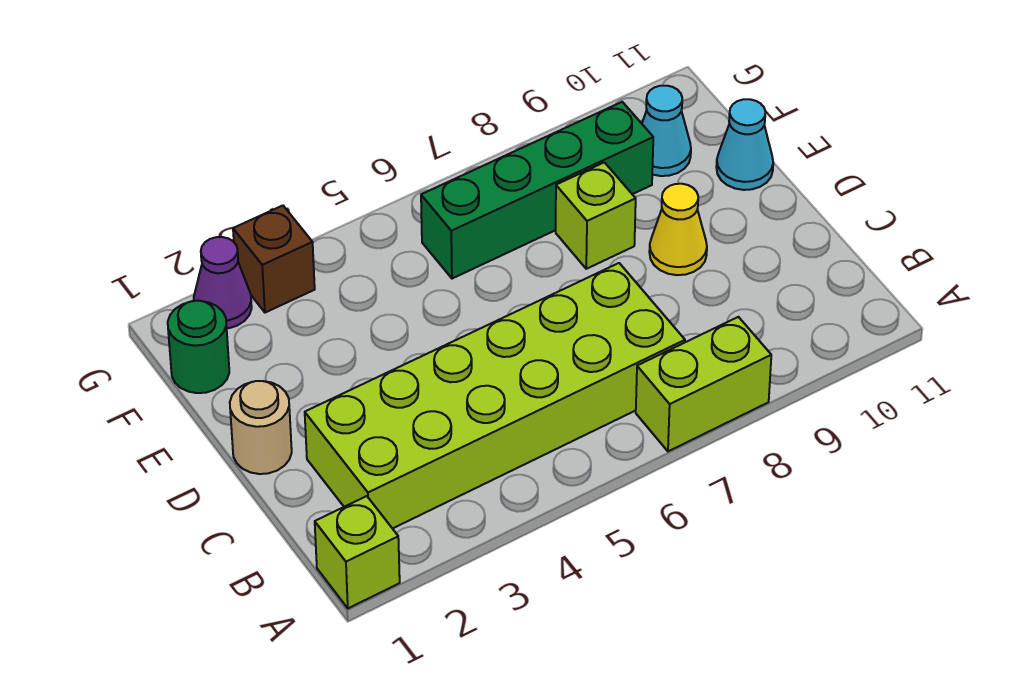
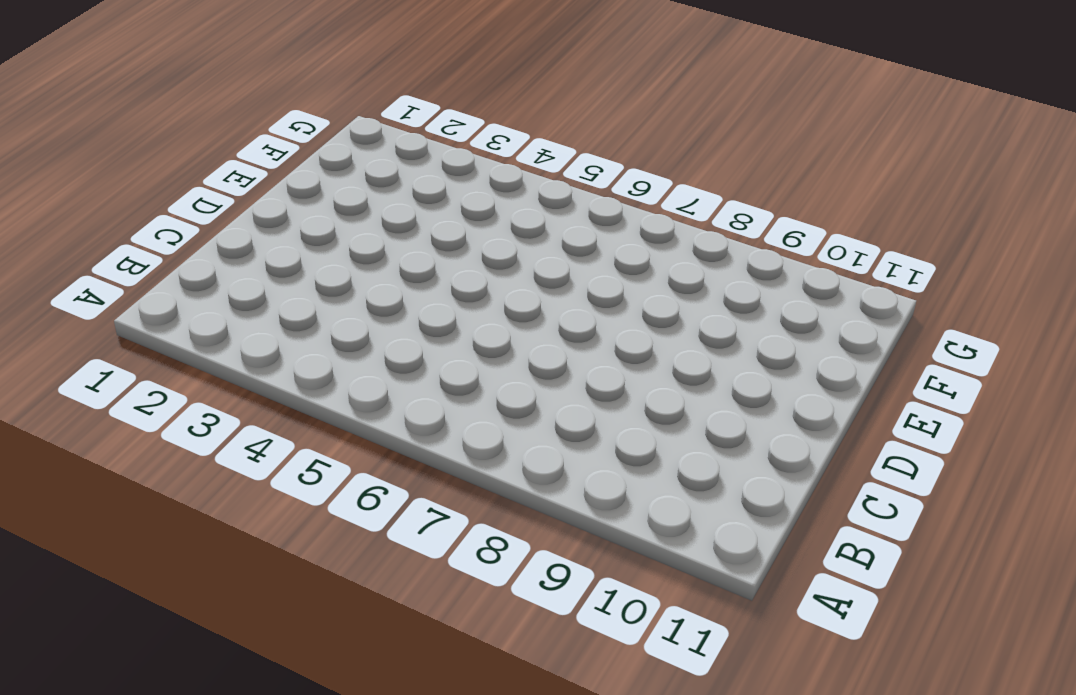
none -> lime 1x1 brick [315,496,400,608]
none -> lime 1x2 brick [636,317,771,451]
none -> lime 2x6 brick [305,263,685,529]

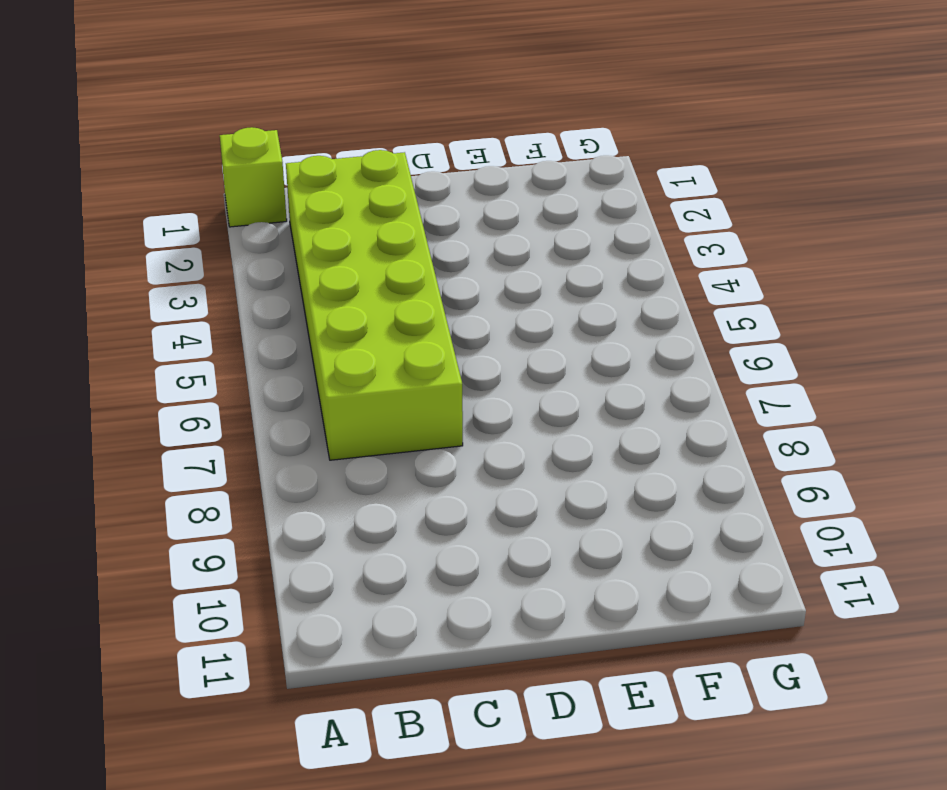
none -> lime 1x2 brick [636,317,771,451]
none -> tan 1x1 round brick [230,381,292,474]
none -> yellow 1x1 cone [649,184,707,275]

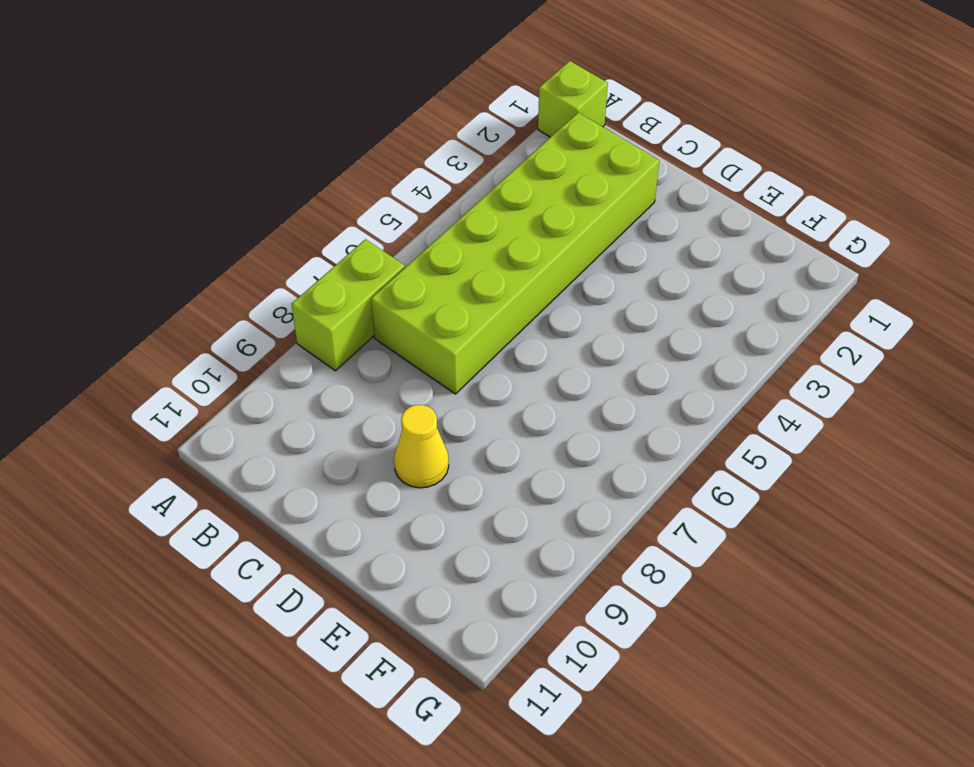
none -> tan 1x1 round brick [230,381,292,474]
none -> lime 1x1 brick [556,162,636,269]
none -> cyan 1x1 cone [716,99,773,190]

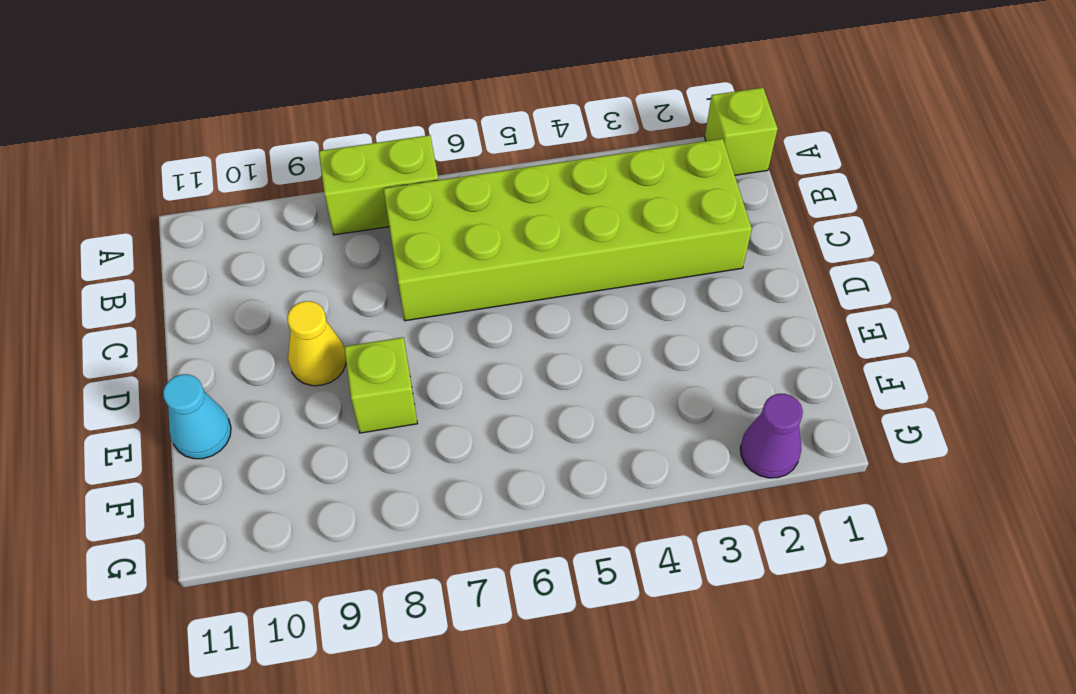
none -> tan 1x1 round brick [230,381,292,474]
none -> green 1x1 round brick [168,301,229,393]
none -> green 1x4 brick [421,102,653,279]

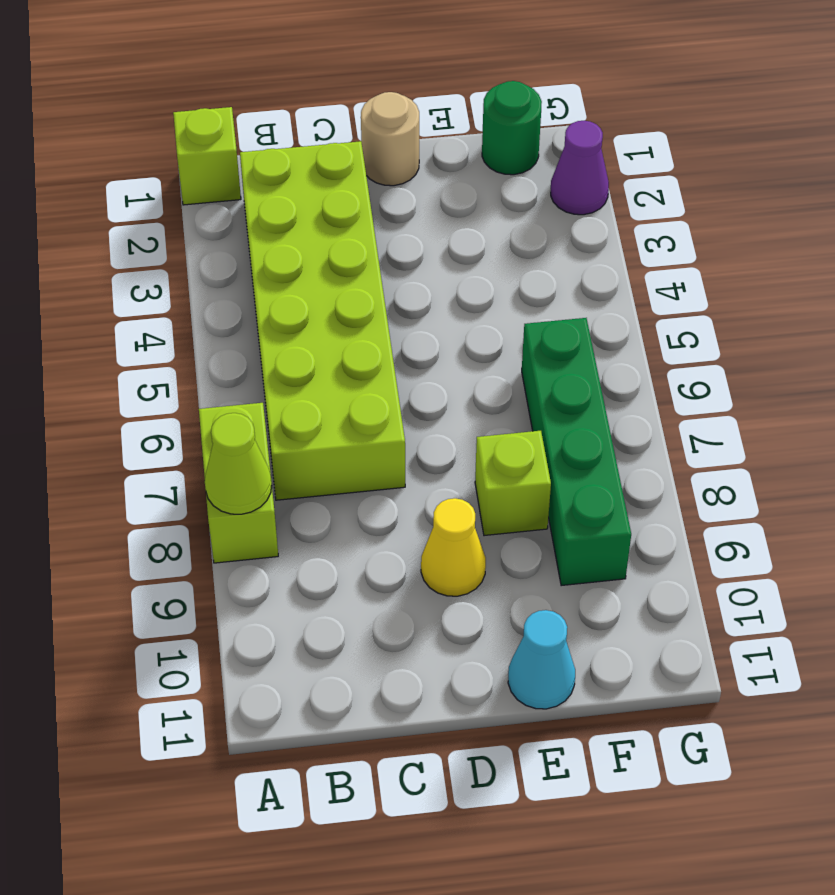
lime 1x1 cone [205,413,272,514] -> none
none -> cyan 1x1 cone [642,86,691,176]
none -> brown 1x1 brick [233,206,315,313]

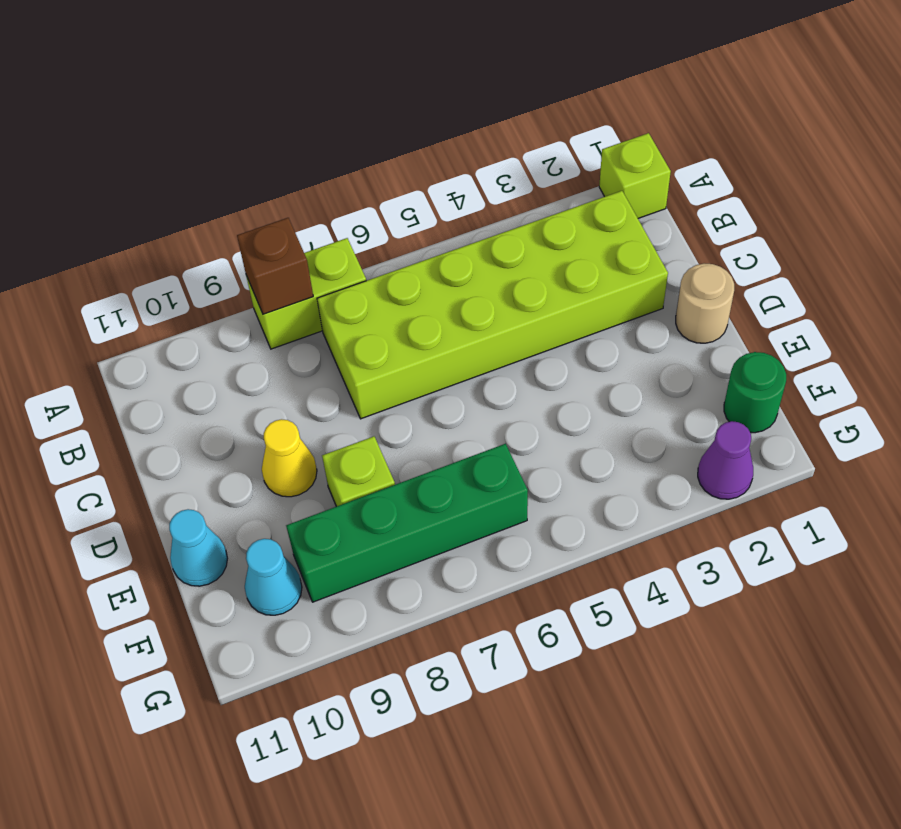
brown 1x1 brick [237,218,313,314] -> brown 1x1 brick moved to [233,206,315,313]

